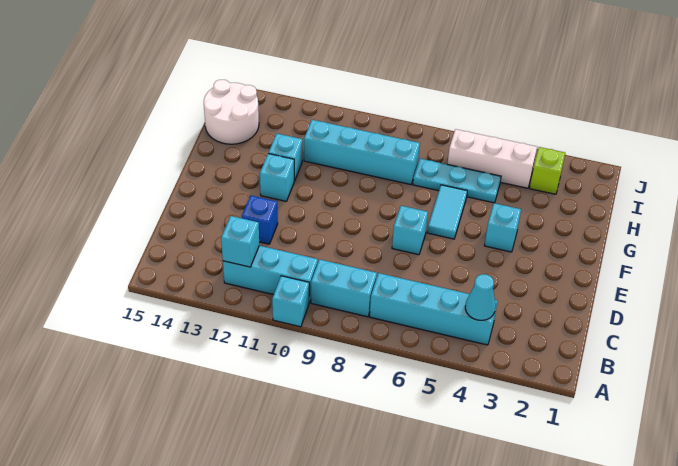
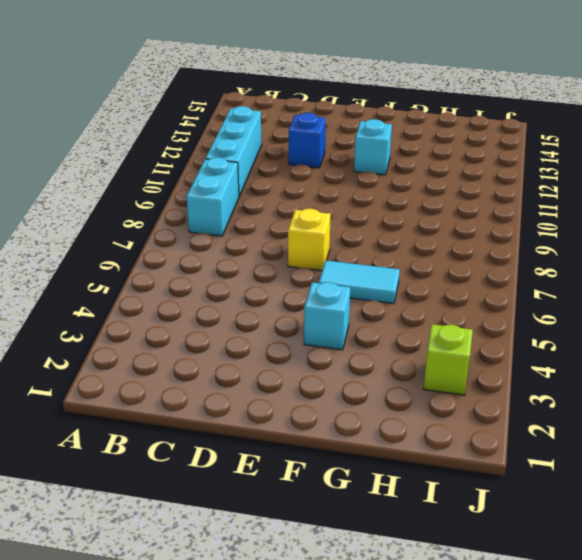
yellow 1x1 brick [288,209,331,271] -> cyan 1x1 brick [392,206,428,255]
none -> cyan 1x1 brick [272,276,309,327]
none -> cyan 1x4 brick [370,273,497,345]
none -> cyan 1x1 brick [268,134,302,181]

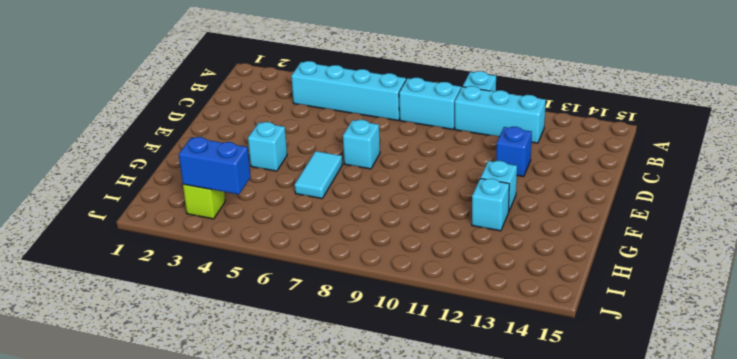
blue 1x2 brick [179,137,251,194] -> none
none -> cyan 1x3 plate [413,159,501,203]
none -> cyan 1x4 brick [304,120,420,185]
none -> white 2x2 round brick [204,80,259,144]

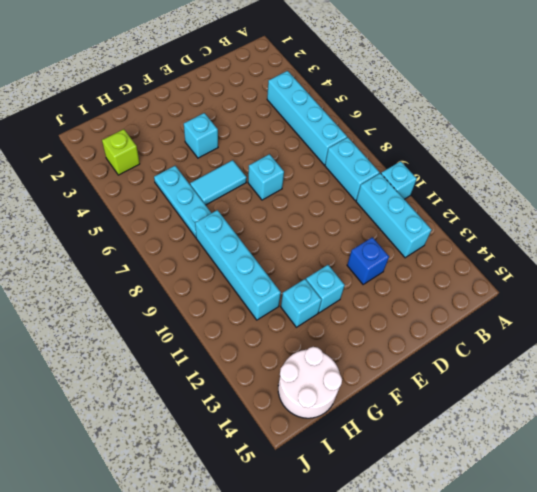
none -> white 1x3 brick [448,129,537,188]
none -> cyan 1x1 cone [465,274,496,320]
none -> cyan 1x1 brick [221,216,259,267]

